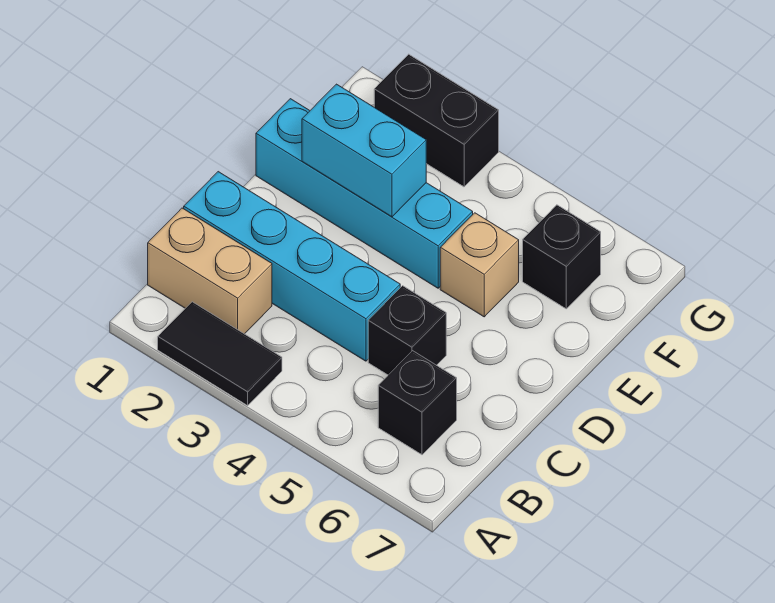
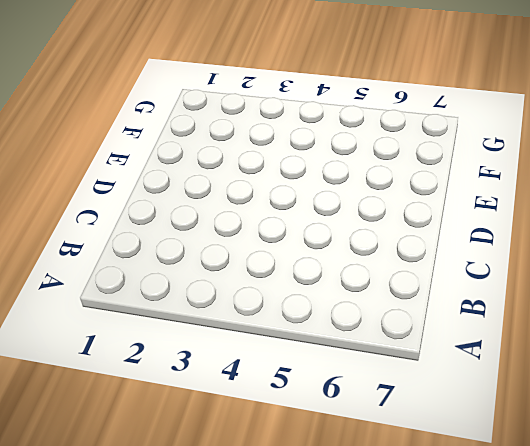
none -> black 1x2 tile [158,302,282,405]
none -> tan 1x2 brick [148,208,272,334]

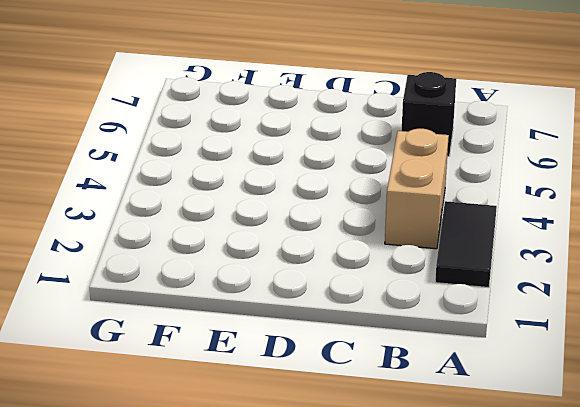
tan 1x2 brick [385,129,449,249] -> tan 1x2 brick moved to [148,208,272,334]
none -> cyan 1x4 brick [184,172,400,361]
none -> black 1x1 brick [368,286,446,375]

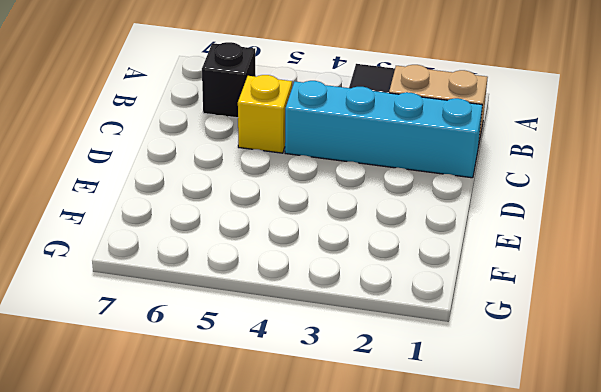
yellow 1x1 brick [238,75,292,153] -> black 1x1 brick [368,286,446,375]
none -> cyan 1x4 brick [256,99,473,288]
none -> tan 1x1 brick [440,213,519,317]

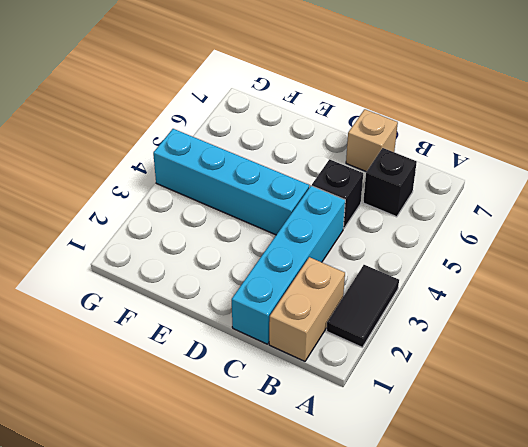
tan 1x1 brick [346,109,398,172] -> tan 1x1 brick moved to [440,213,519,317]
cyan 1x4 brick [153,129,309,235] -> cyan 1x4 brick turned to [256,99,473,288]
none -> black 1x1 brick [523,205,601,309]
none -> black 1x2 brick [374,54,499,187]

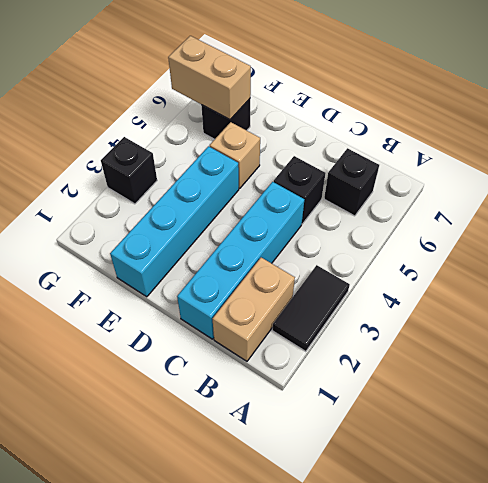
tan 1x2 brick [168,36,251,120] -> none
black 1x1 brick [101,137,157,204] -> black 1x2 brick [374,54,499,187]
none -> cyan 1x2 brick [302,84,426,217]

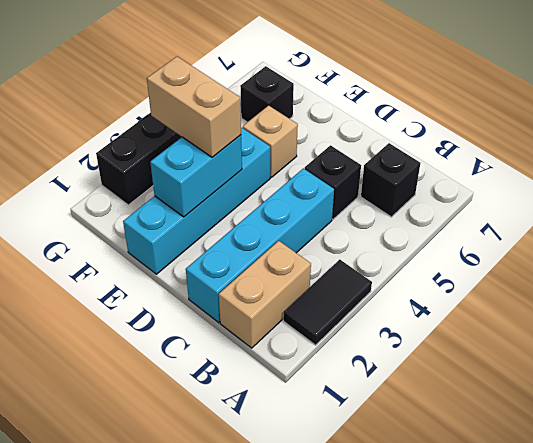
tan 1x2 brick [147,57,241,157] -> none

